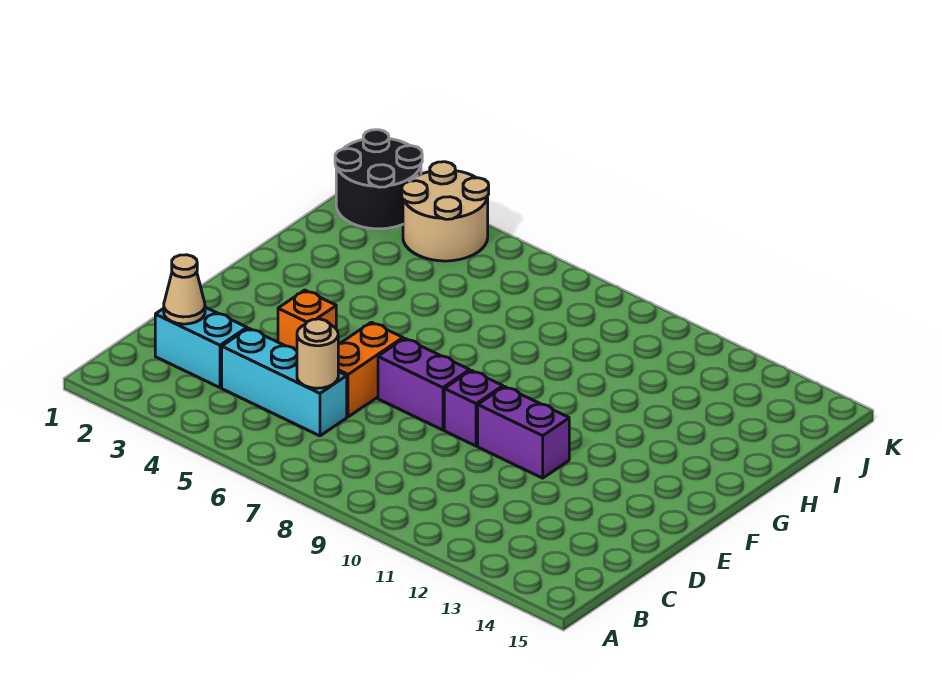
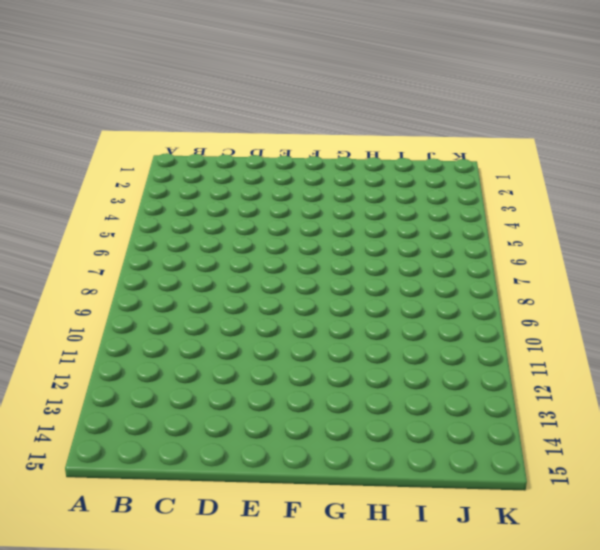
none -> cyan 1x2 brick [155,307,247,388]
none -> cyan 1x3 brick [222,328,347,436]

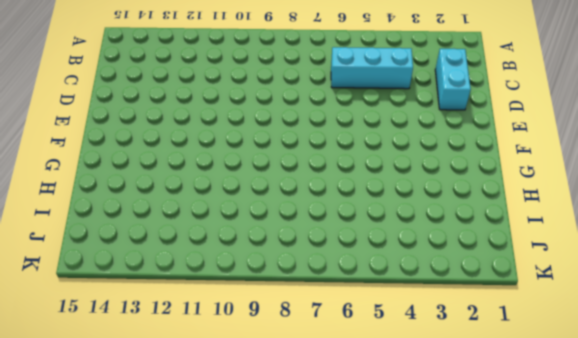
cyan 1x2 brick [435,49,471,110] -> cyan 1x2 brick turned to [155,307,247,388]
none -> orange 1x2 brick [338,322,403,417]
none -> orange 1x1 brick [278,290,336,351]

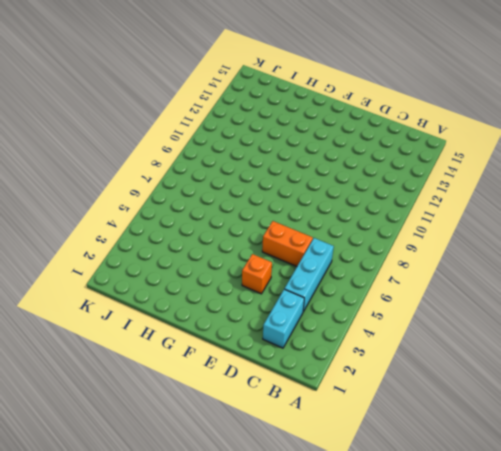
none -> purple 1x2 brick [378,338,470,430]
none -> purple 1x1 brick [444,370,503,446]

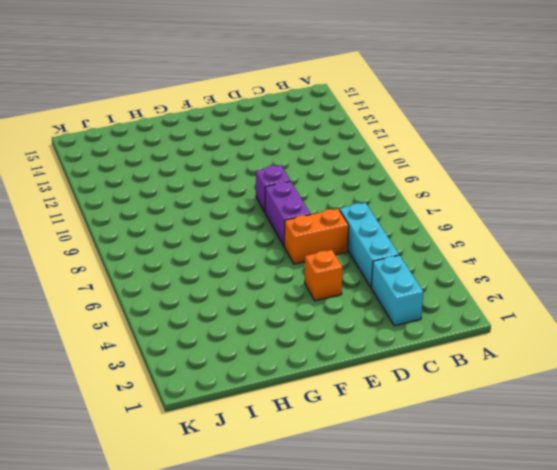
none -> purple 1x2 brick [478,387,569,478]
none -> black 2x2 round brick [335,130,422,229]

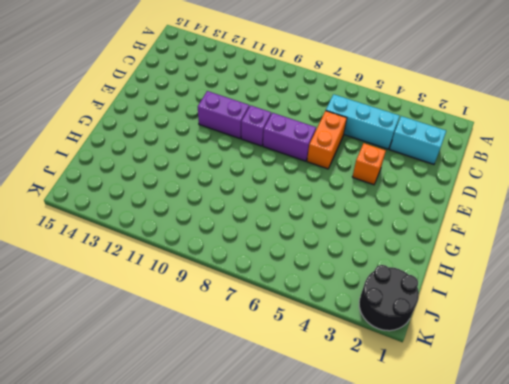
none -> tan 2x2 round brick [402,162,489,261]
none -> tan 1x1 cone [164,255,205,324]

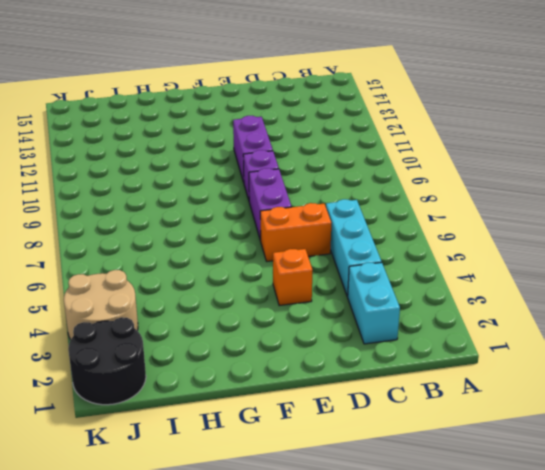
none -> tan 1x1 cone [164,255,205,324]
none -> tan 1x1 round brick [297,319,338,388]

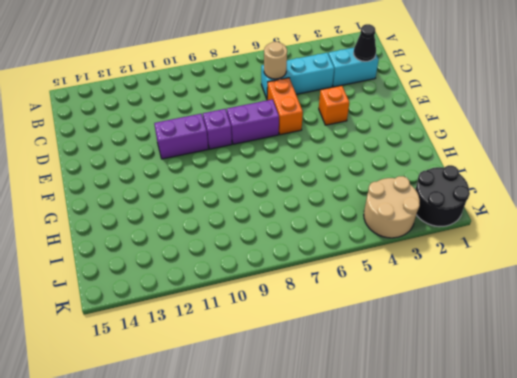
black 1x1 cone [354,24,376,61] -> tan 1x1 cone [164,255,205,324]

